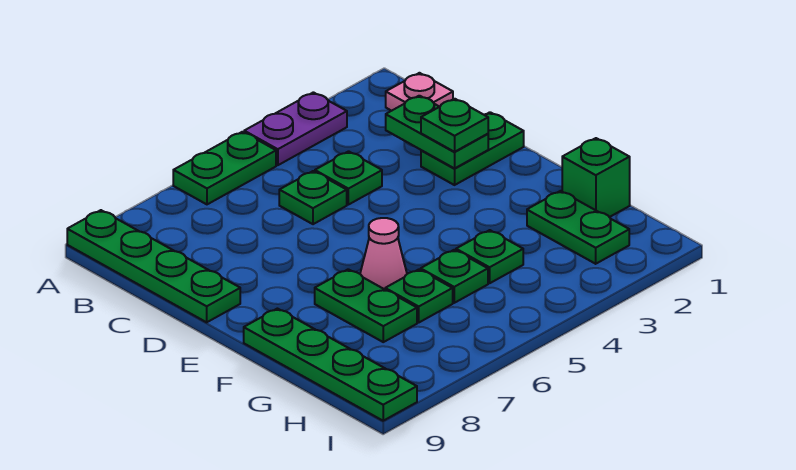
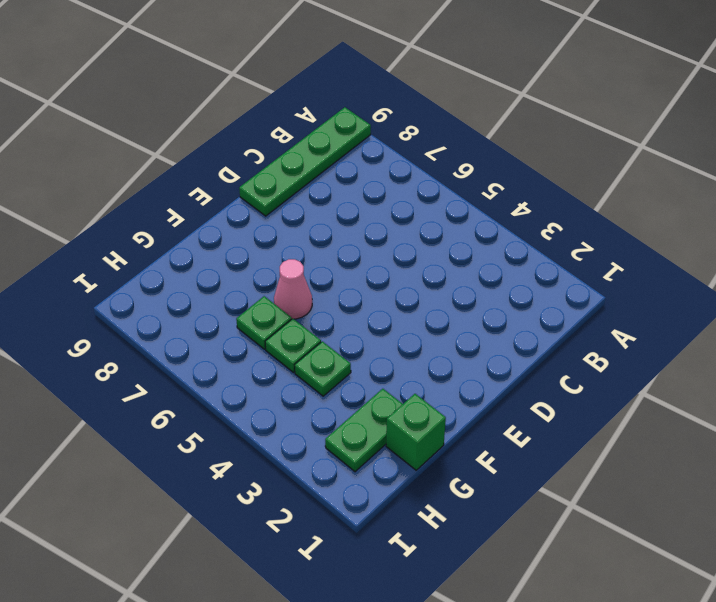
none -> purple 1x2 plate [244,92,347,165]
none -> green 1x2 plate [173,132,276,204]
none -> pink 1x1 plate [386,73,453,111]

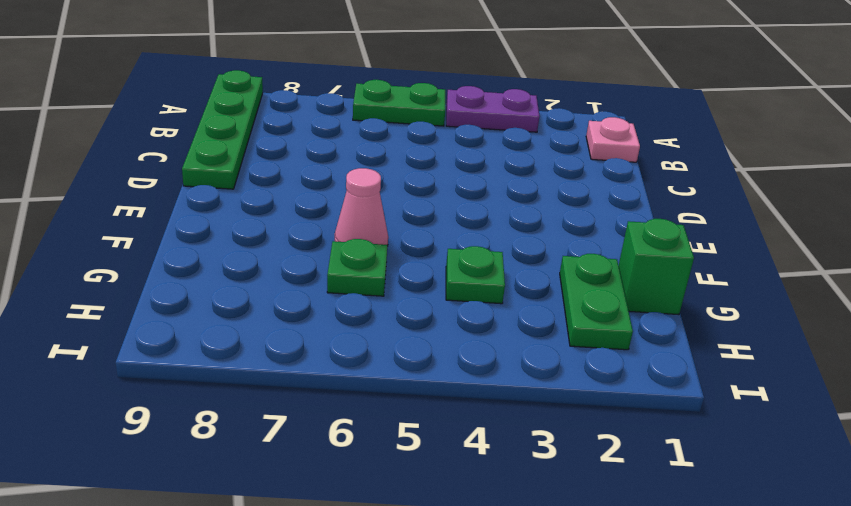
none -> green 1x1 plate [315,151,382,205]
none -> green 1x1 plate [279,171,347,224]
none -> green 1x2 plate [421,112,524,185]

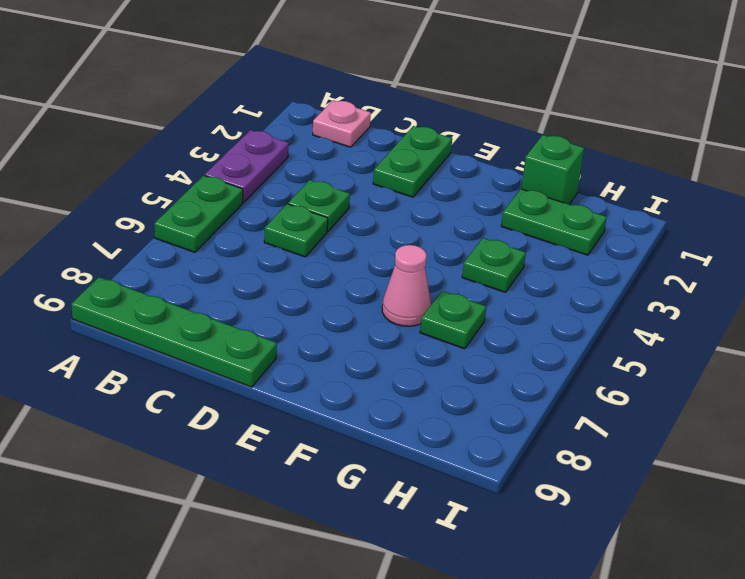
none -> green 1x2 plate [315,269,417,342]
none -> green 1x4 plate [244,309,417,421]
none -> green 1x1 plate [421,250,488,303]

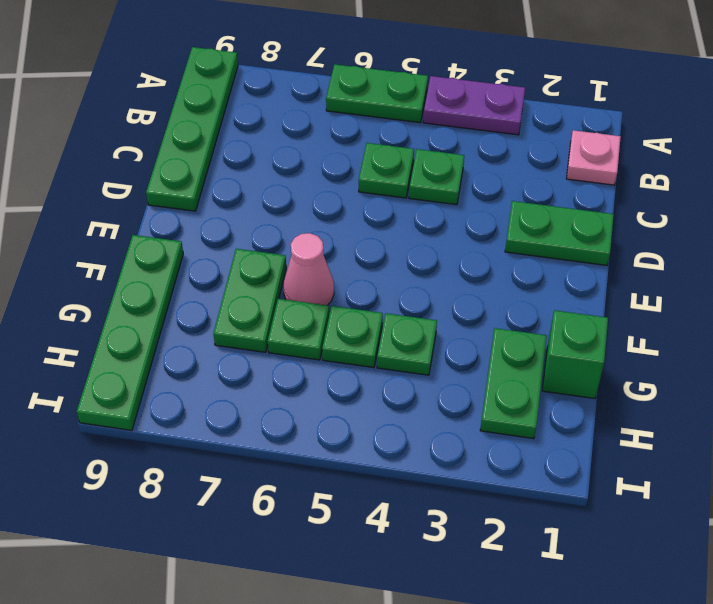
none -> green 1x2 plate [386,96,488,168]
none -> green 1x1 plate [421,99,488,152]

